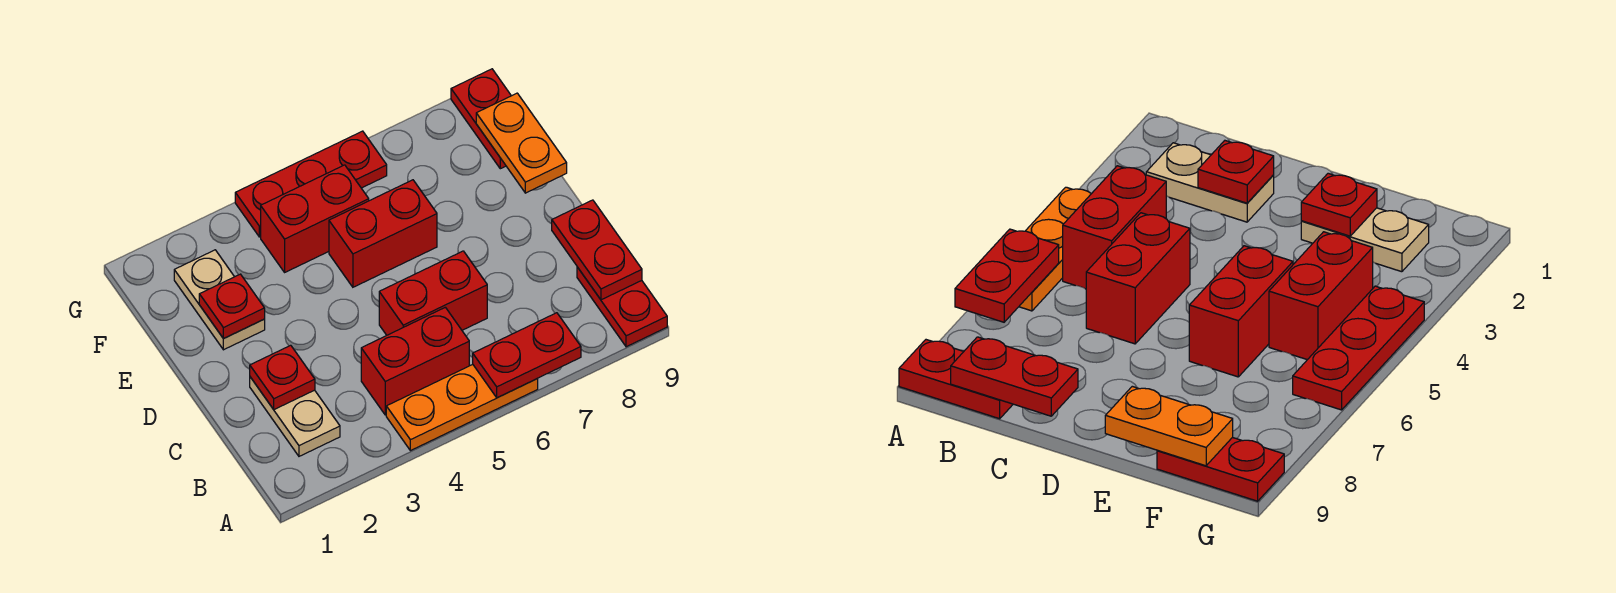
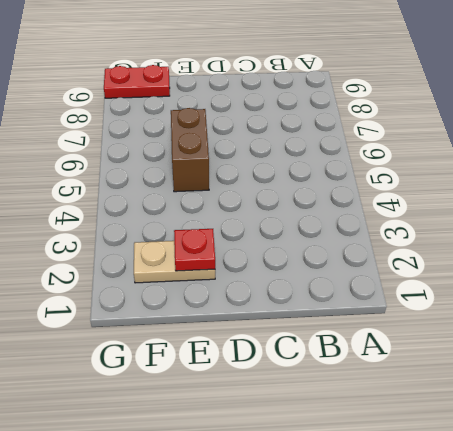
brown 1x2 brick [171,108,209,192] -> red 1x2 brick [329,180,437,287]
none -> orange 1x3 plate [386,365,538,451]
none -> red 1x2 plate [577,267,667,347]
none -> tan 1x2 plate [250,377,340,456]

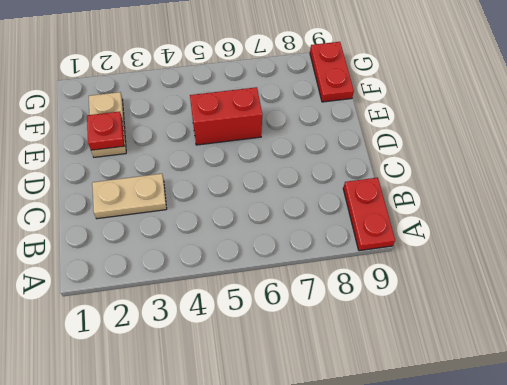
tan 1x2 plate [92,174,167,219] -> tan 1x2 plate turned to [250,377,340,456]
none -> orange 1x3 plate [386,365,538,451]
none -> red 1x2 brick [361,307,469,415]
none -> red 1x2 brick [379,251,487,335]

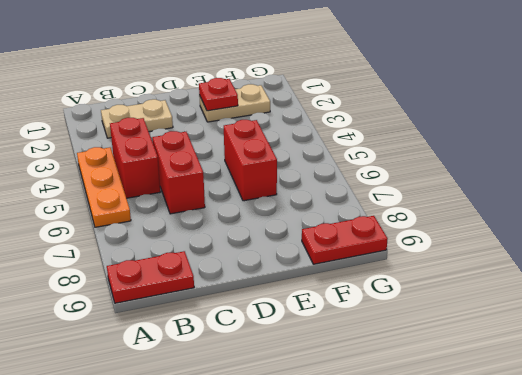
none -> red 1x2 brick [261,165,369,272]
none -> red 1x3 plate [235,131,387,237]
none -> red 1x2 plate [473,313,581,398]

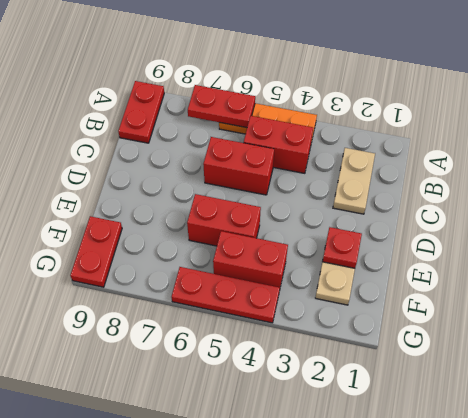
none -> red 1x2 plate [552,200,642,300]
none -> red 1x1 plate [250,345,315,410]
none -> orange 1x2 plate [476,93,567,193]

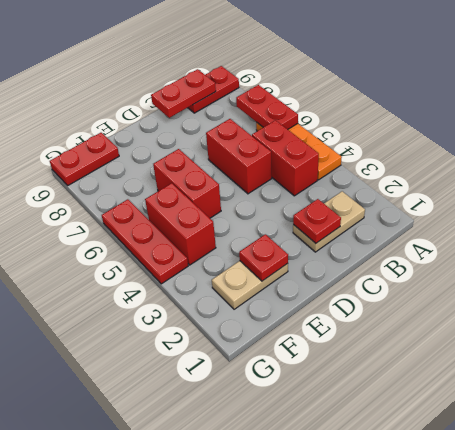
none -> orange 1x2 plate [476,93,567,193]

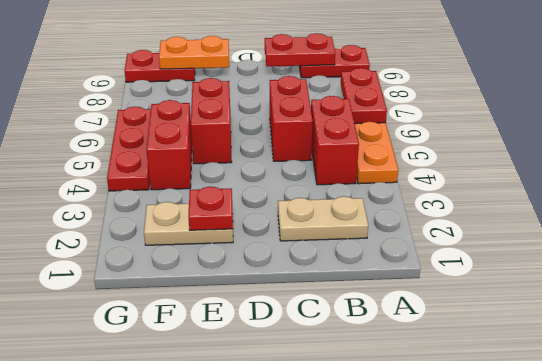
none -> red 1x1 plate [250,345,315,410]

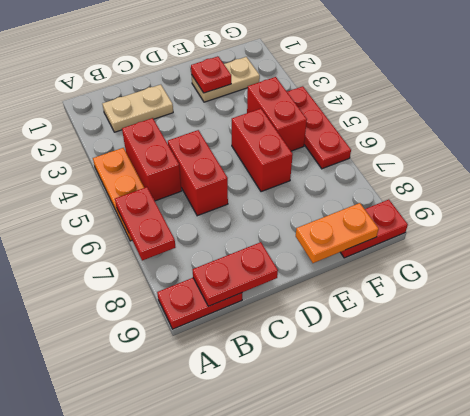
none -> red 1x1 plate [250,345,315,410]

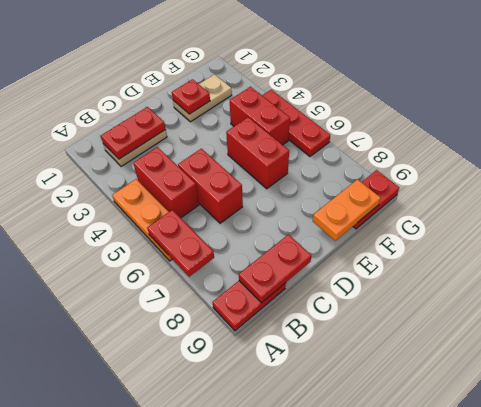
red 1x2 plate [101,107,166,159] -> red 1x1 plate [250,345,315,410]

